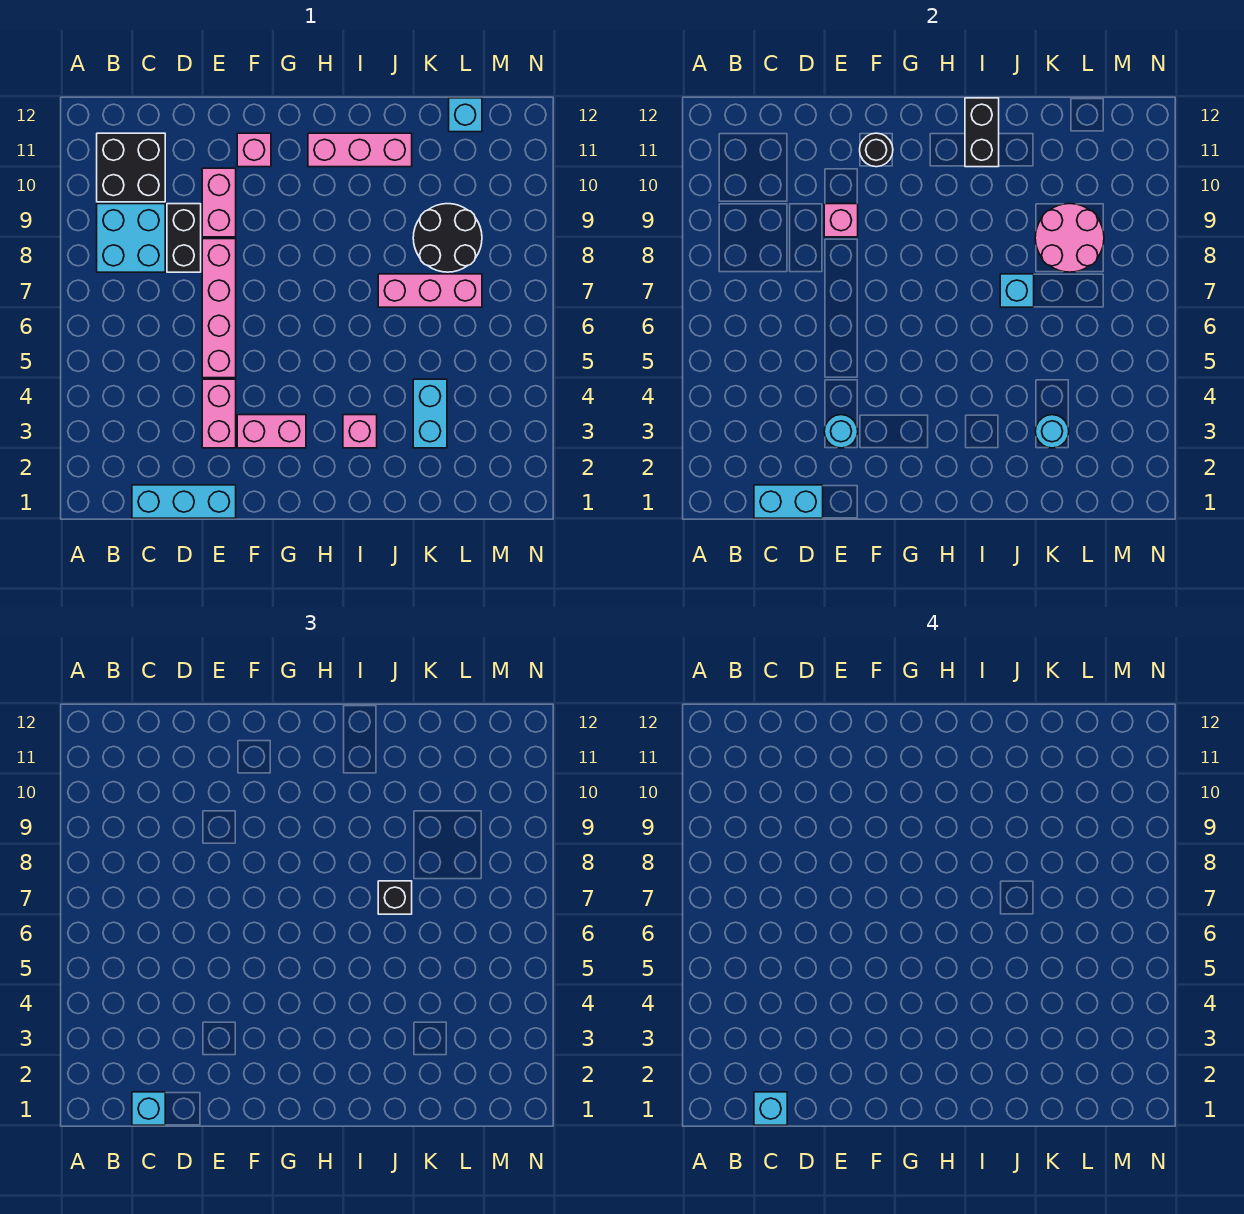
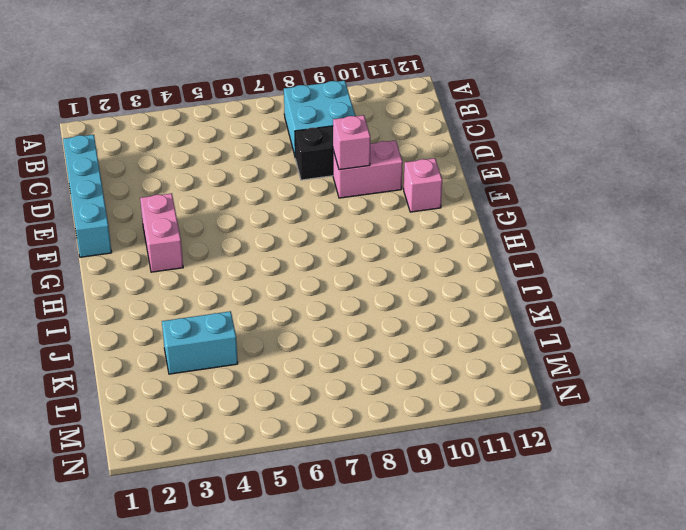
cyan 1x4 brick [63,135,112,257] -> cyan 1x3 brick [132,485,236,518]
none -> black 2x2 brick [97,133,165,202]
none -> pink 1x2 brick [202,379,236,448]
none -> pink 1x4 brick [202,239,236,378]

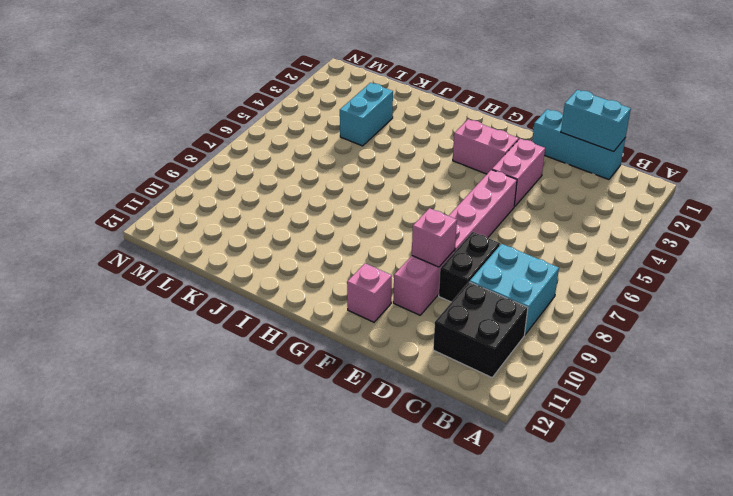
none -> pink 1x3 brick [308,133,412,167]
none -> pink 1x1 brick [343,415,377,448]
none -> pink 1x3 brick [378,274,482,307]

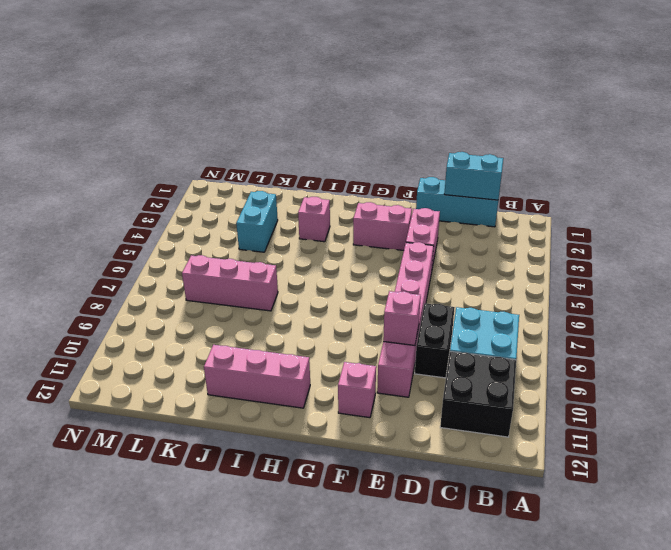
none -> black 2x2 round brick [413,204,482,272]
none -> cyan 1x1 brick [449,98,482,132]
none -> cyan 1x1 round brick [824,415,858,448]

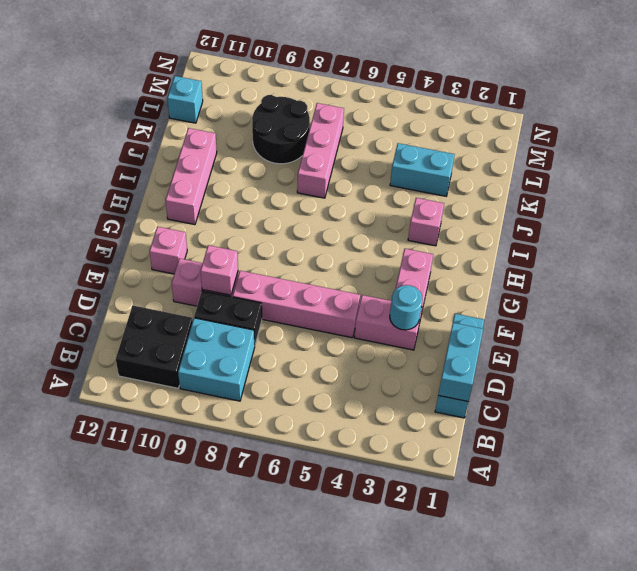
none -> black 1x1 round brick [860,133,893,167]
none -> black 1x2 brick [965,98,999,167]
none -> cyan 1x1 brick [1000,274,1034,307]

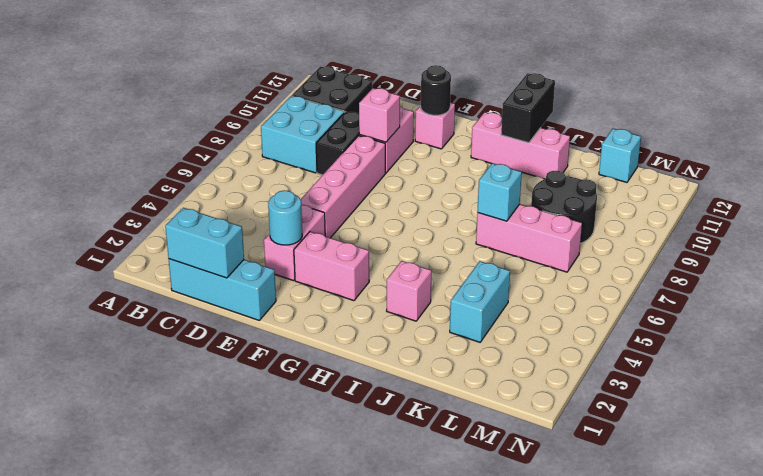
none -> cyan 1x1 round brick [1035,415,1069,448]
none -> pink 2x2 round brick [1035,204,1104,272]
none -> cyan 1x1 brick [132,1092,165,1125]

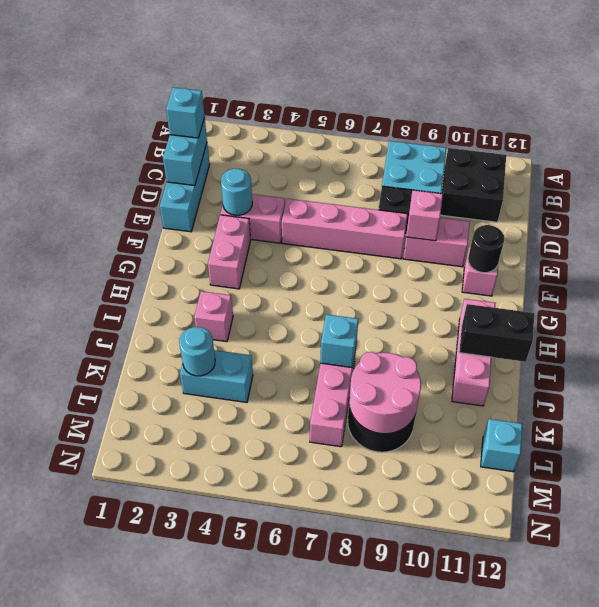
none -> black 1x1 brick [378,881,412,914]
none -> cyan 1x1 brick [754,1092,787,1125]

